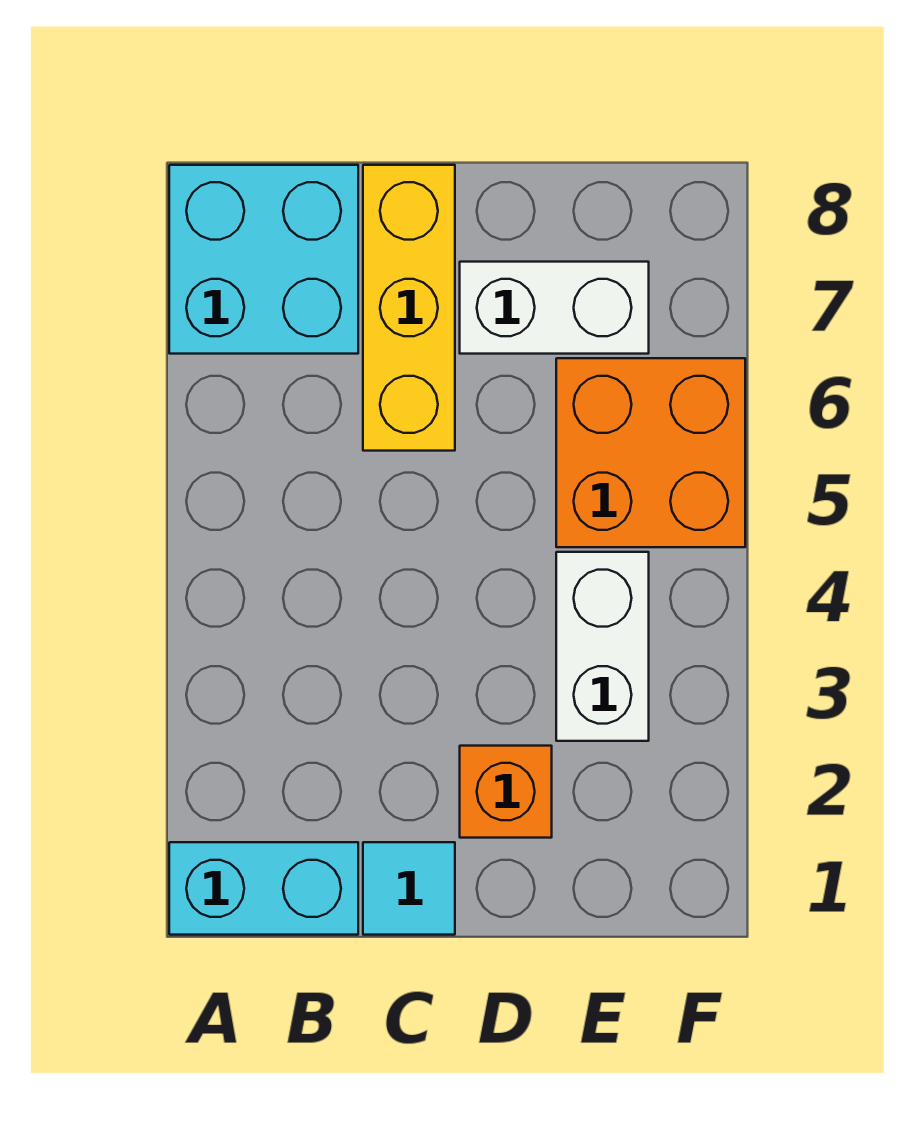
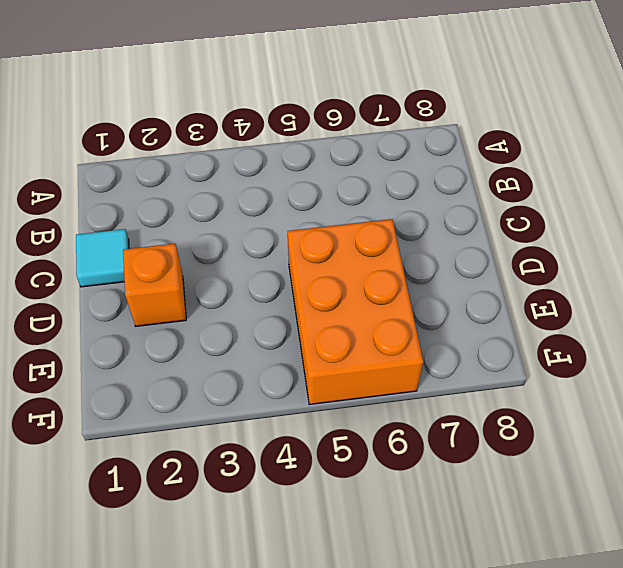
orange 2x3 brick [288,219,423,404] -> orange 2x2 brick [556,358,745,547]
none -> cyan 1x2 brick [169,842,358,935]
none -> cyan 2x2 brick [169,165,358,354]

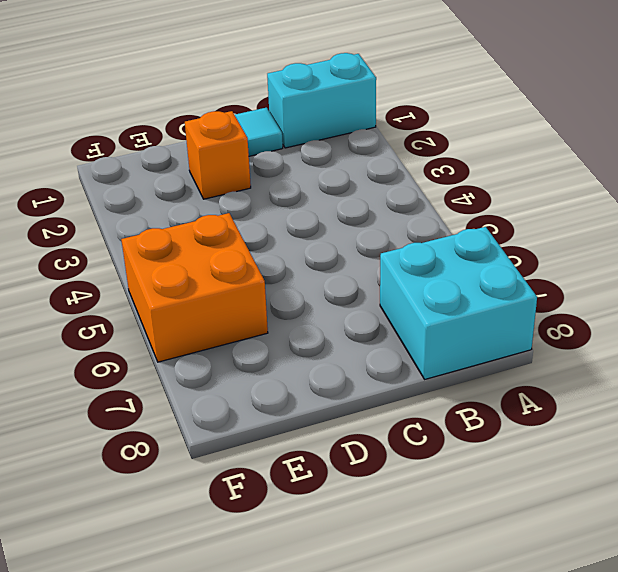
none -> yellow 1x3 brick [363,165,455,451]
none -> white 1x2 brick [460,262,649,354]

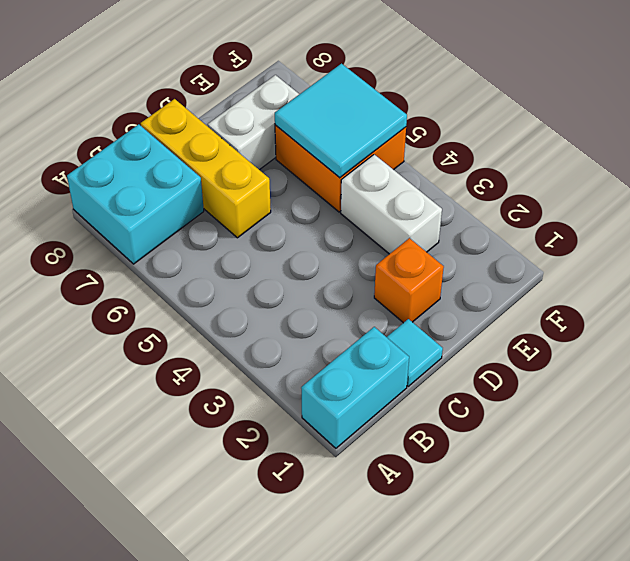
cyan 2x2 tile [275,64,407,178] -> none

